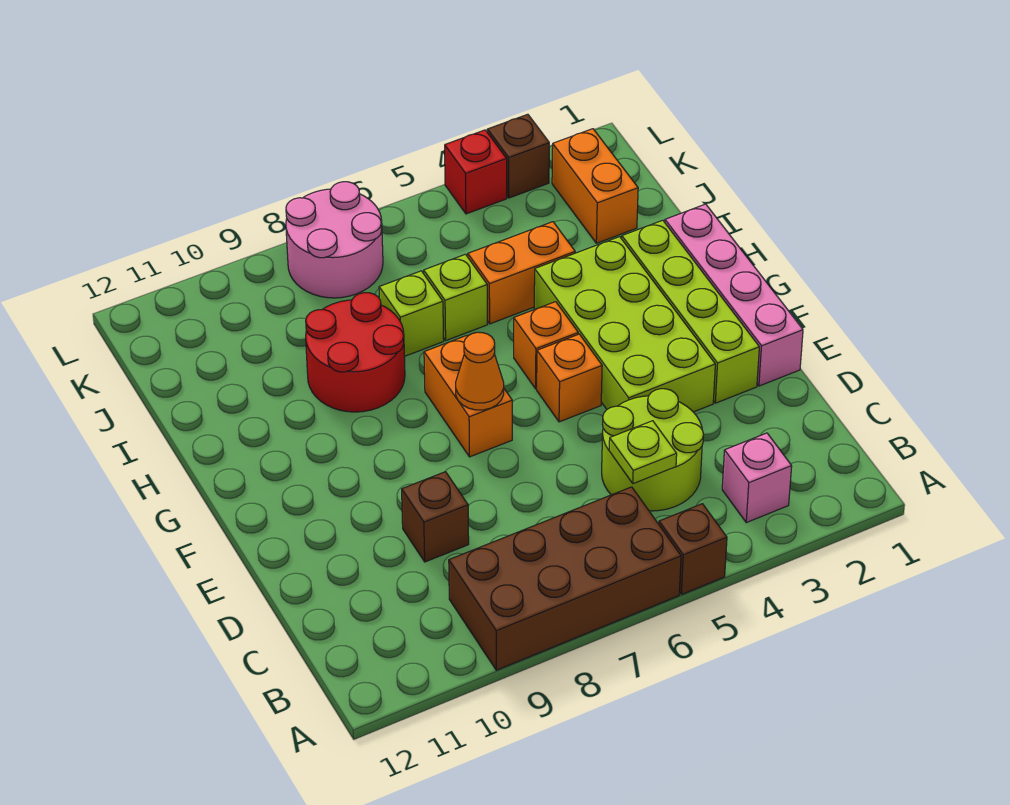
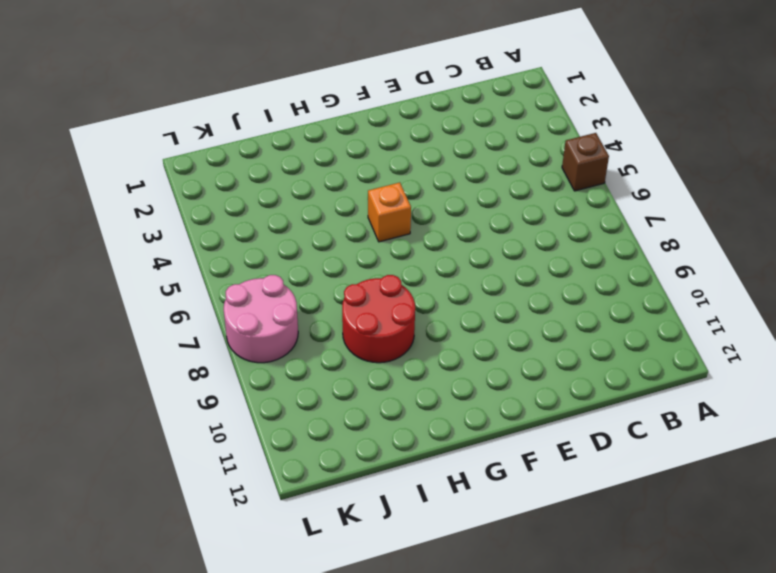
none -> brown 2x4 brick [449,487,681,670]
none -> pink 1x1 brick [722,433,792,523]
none -> lime 2x2 round brick [602,389,704,511]

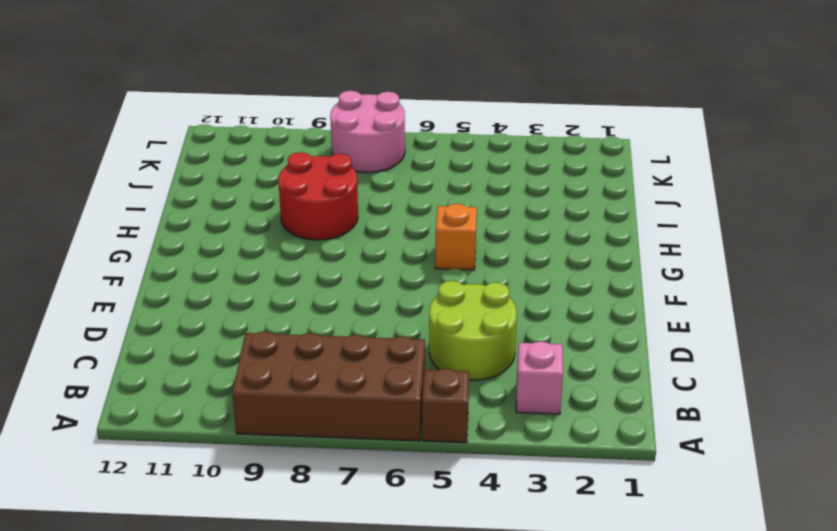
none -> brown 1x1 brick [402,472,469,562]
none -> pink 1x4 brick [665,204,803,386]
none -> lime 1x4 brick [622,220,759,403]

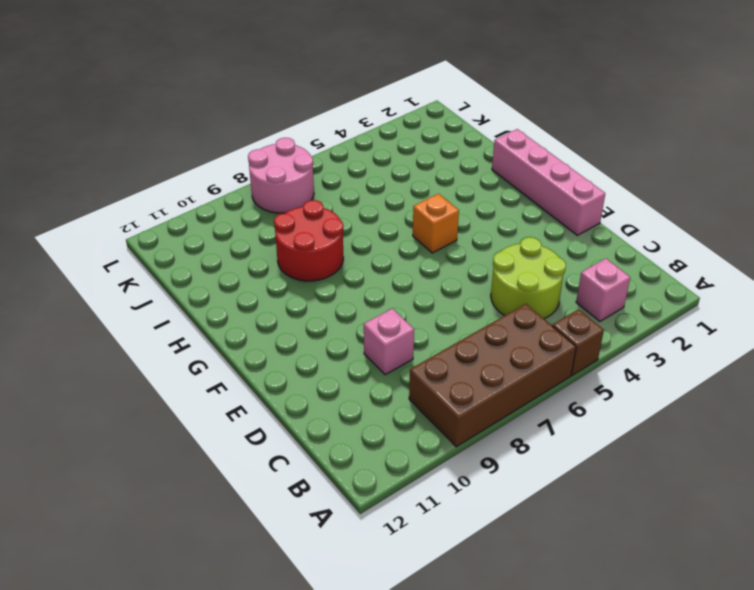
pink 1x1 brick [364,309,414,375] -> brown 1x1 brick [402,472,469,562]
none -> lime 1x4 brick [622,220,759,403]
none -> lime 2x4 brick [534,237,715,412]
none -> orange 1x1 brick [537,334,602,422]

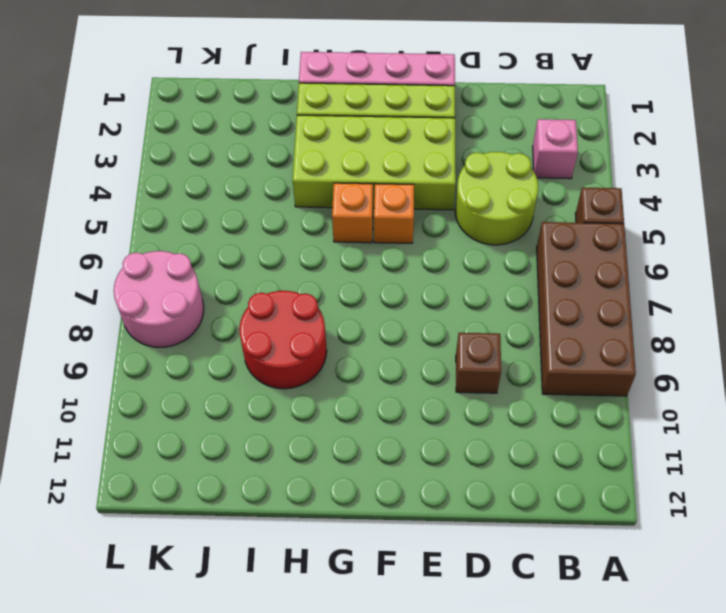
none -> orange 1x2 brick [424,336,512,457]
none -> orange 1x2 brick [468,222,575,324]
none -> lime 1x1 brick [424,254,487,340]

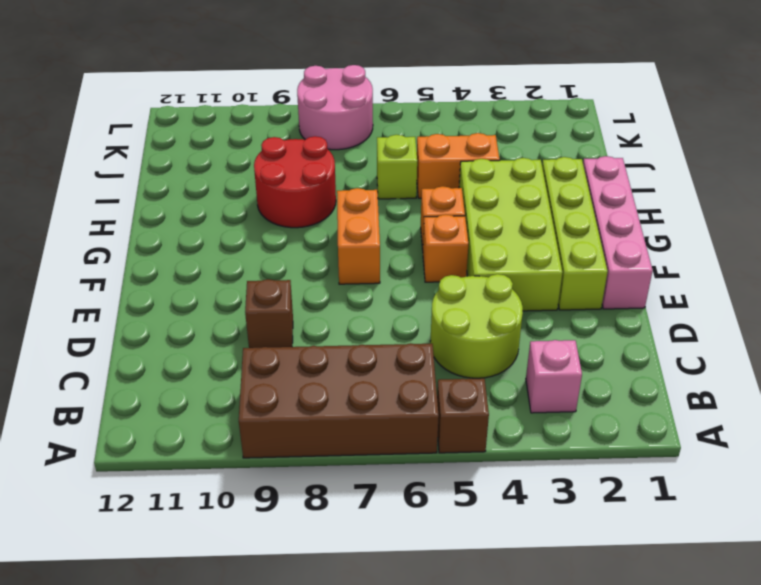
none -> lime 1x1 brick [379,271,444,356]
none -> orange 1x2 brick [552,129,638,243]
none -> brown 1x1 brick [487,114,549,198]

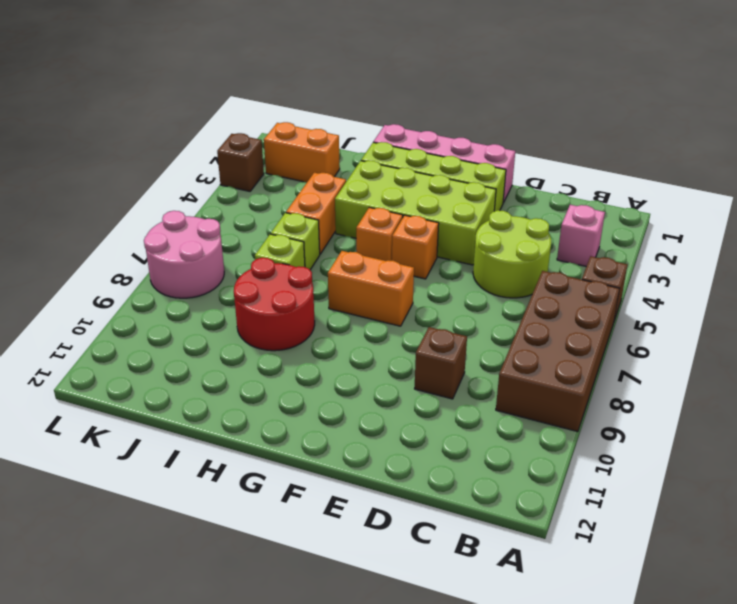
none -> red 1x1 brick [445,130,507,214]
none -> lime 1x1 plate [609,421,677,484]
none -> orange 1x1 cone [456,332,504,410]

